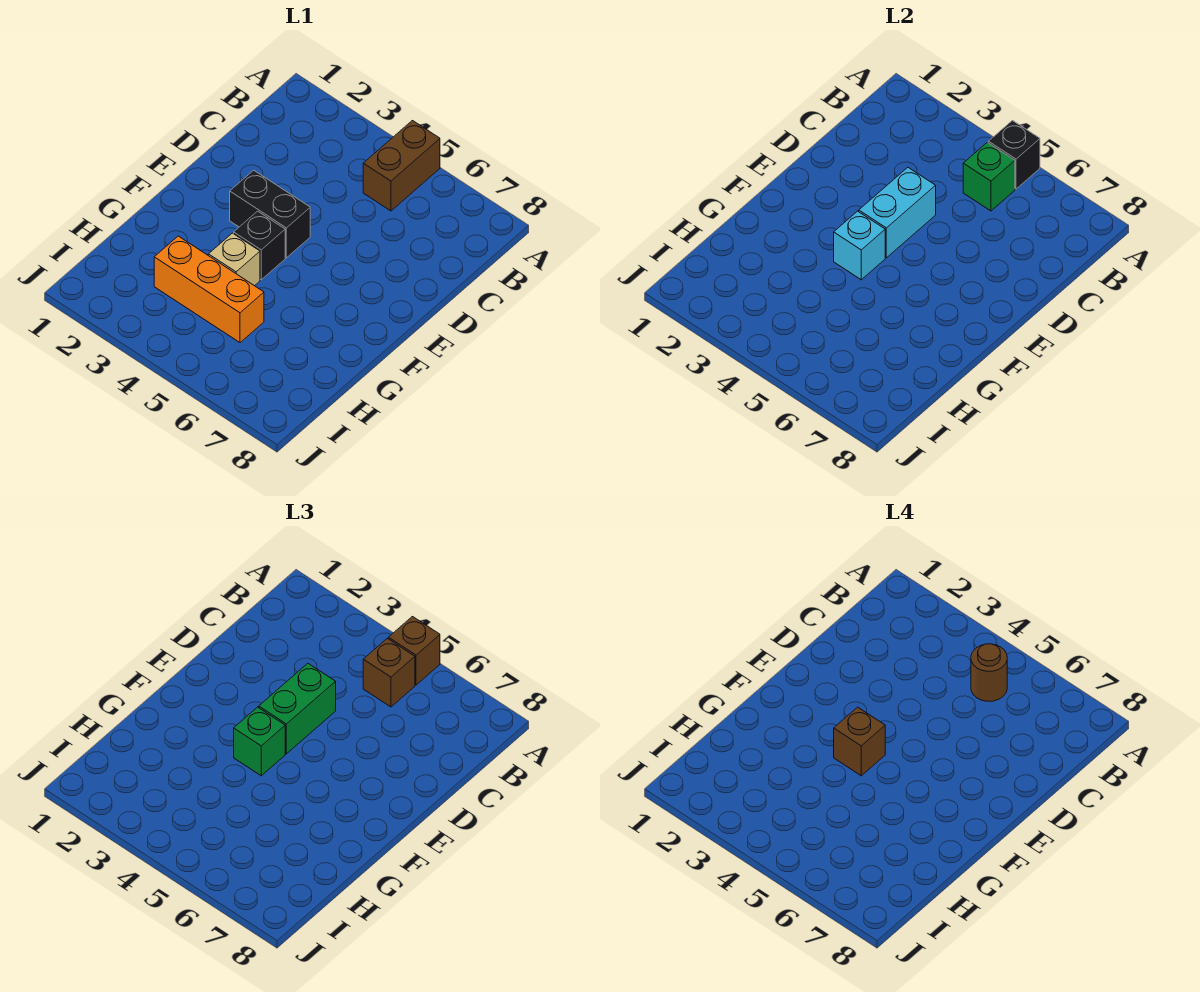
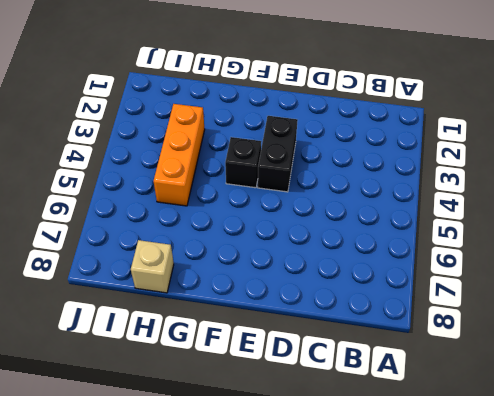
tan 1x1 brick [131,240,174,293] -> tan 1x1 brick moved to [208,233,260,286]
none -> brown 1x2 brick [363,121,440,211]
none -> black 1x1 brick [988,121,1040,189]
none -> green 1x1 brick [963,142,1015,211]

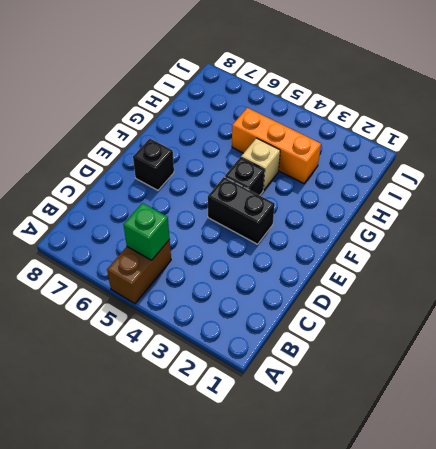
black 1x1 brick [133,139,174,190] -> black 1x1 brick moved to [988,121,1040,189]
none -> cyan 1x2 brick [859,168,936,258]
none -> cyan 1x1 brick [834,211,885,280]
none -> brown 1x1 brick [388,617,440,685]

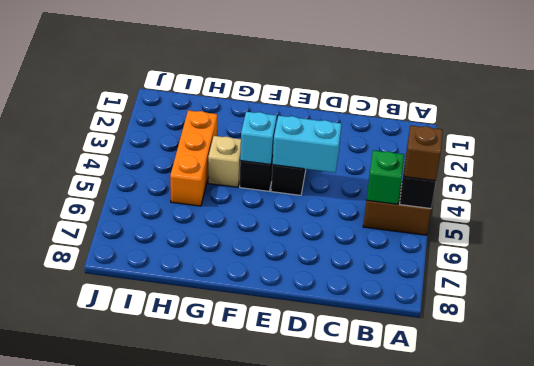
none -> brown 1x1 brick [363,638,415,707]
none -> green 1x2 brick [259,664,336,754]
none -> green 1x1 brick [234,707,285,776]

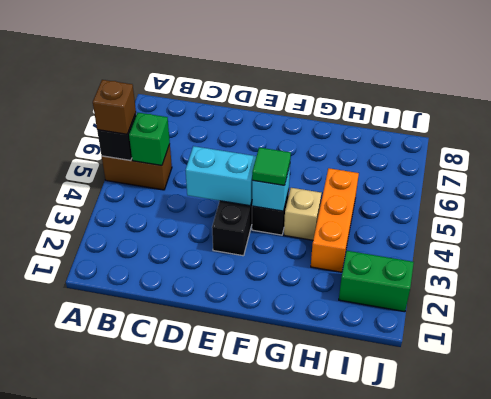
green 1x1 tile [252,148,291,185] -> green 1x1 brick [234,707,285,776]
green 1x2 brick [339,251,414,312] -> green 1x2 brick moved to [259,664,336,754]
none -> brown 1x1 brick [363,638,415,707]
none -> brown 1x1 round brick [971,644,1007,701]
none -> brown 1x1 brick [834,707,885,776]

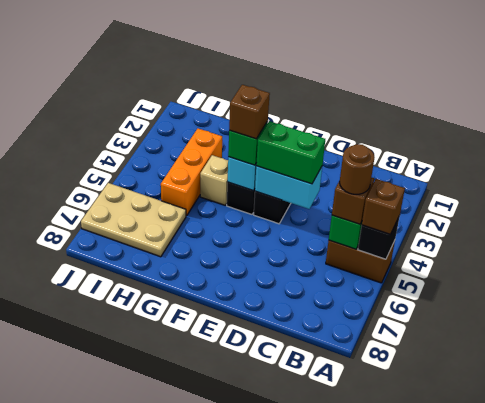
tan 2x3 plate [81,183,186,257] -> none

